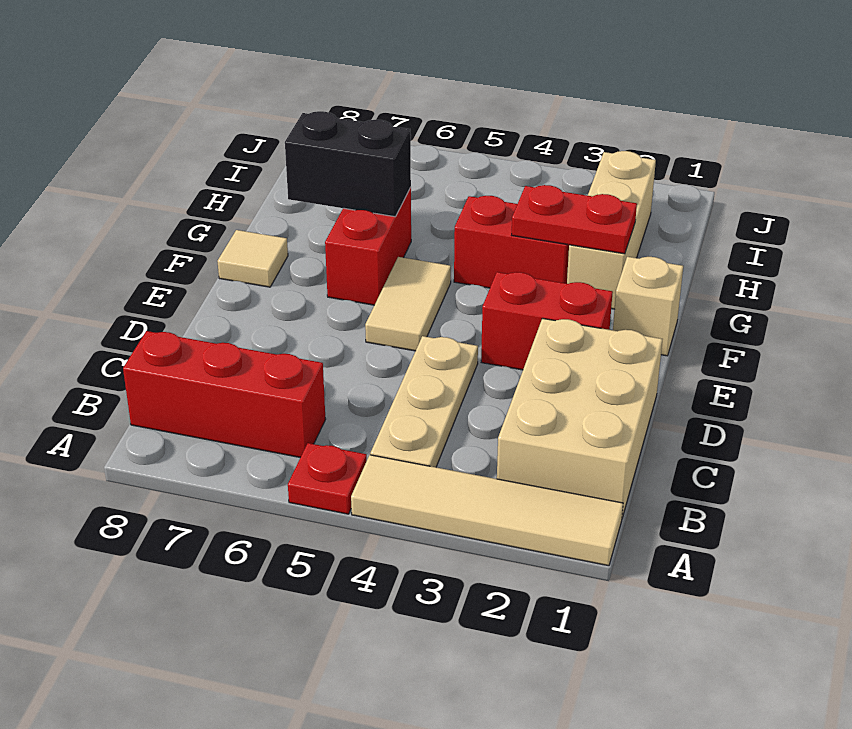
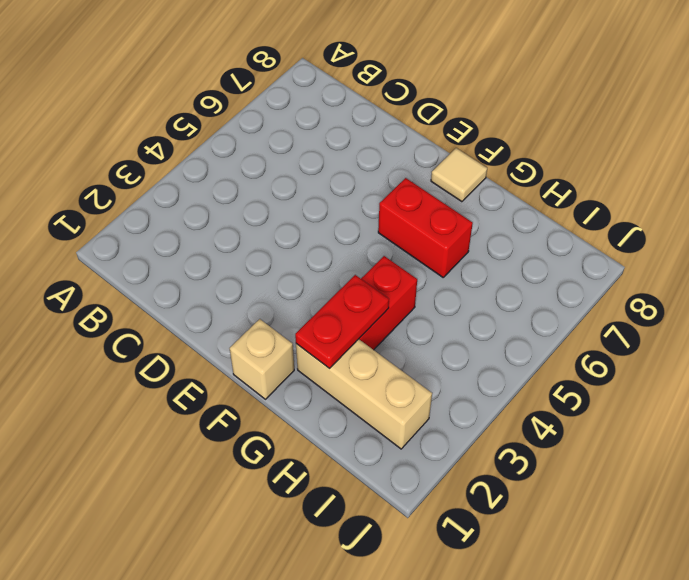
none -> tan 1x4 tile [351,455,623,566]
none -> red 1x1 plate [288,443,367,514]
none -> tan 2x3 brick [497,318,662,518]

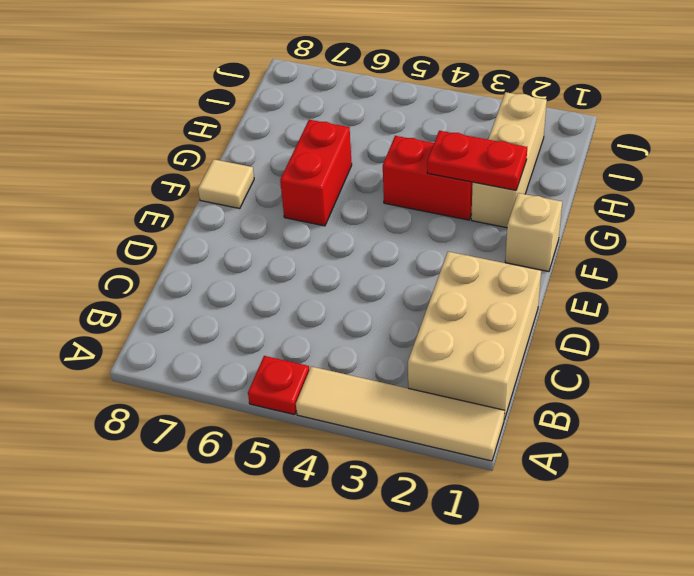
none -> tan 1x3 plate [370,336,478,467]
none -> red 1x3 brick [123,331,326,458]
none -> red 1x2 brick [481,272,613,370]

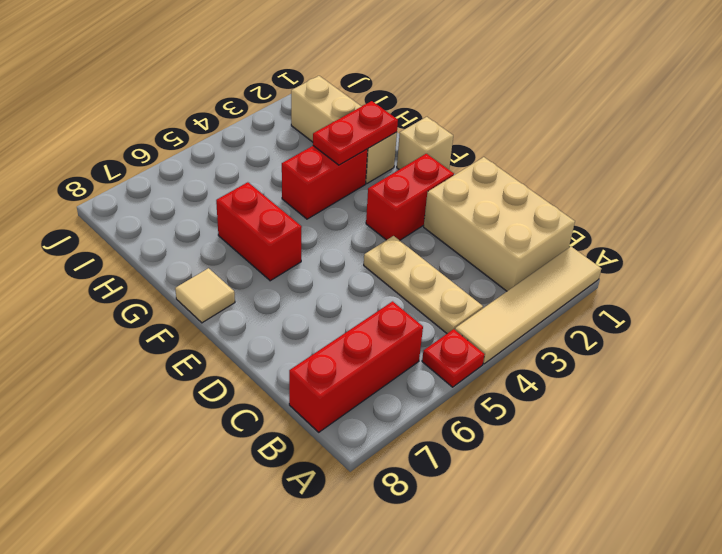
none -> tan 1x2 tile [365,257,451,351]
none -> black 1x2 brick [285,111,411,217]

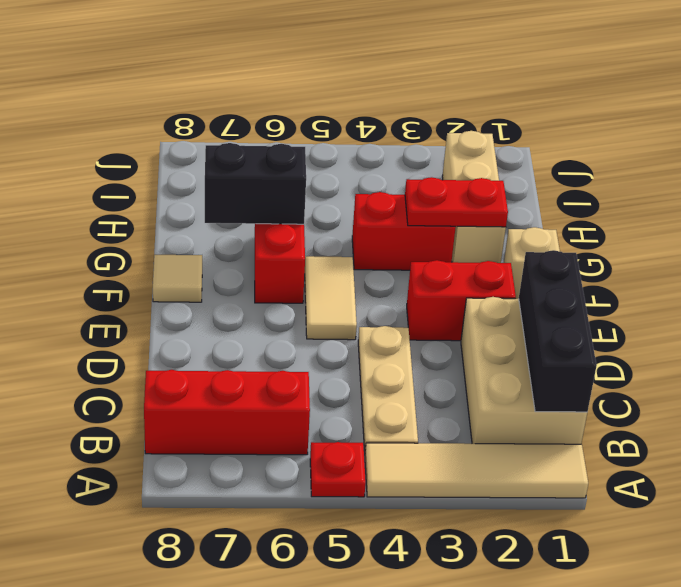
black 1x3 brick [519,250,597,412] -> none

